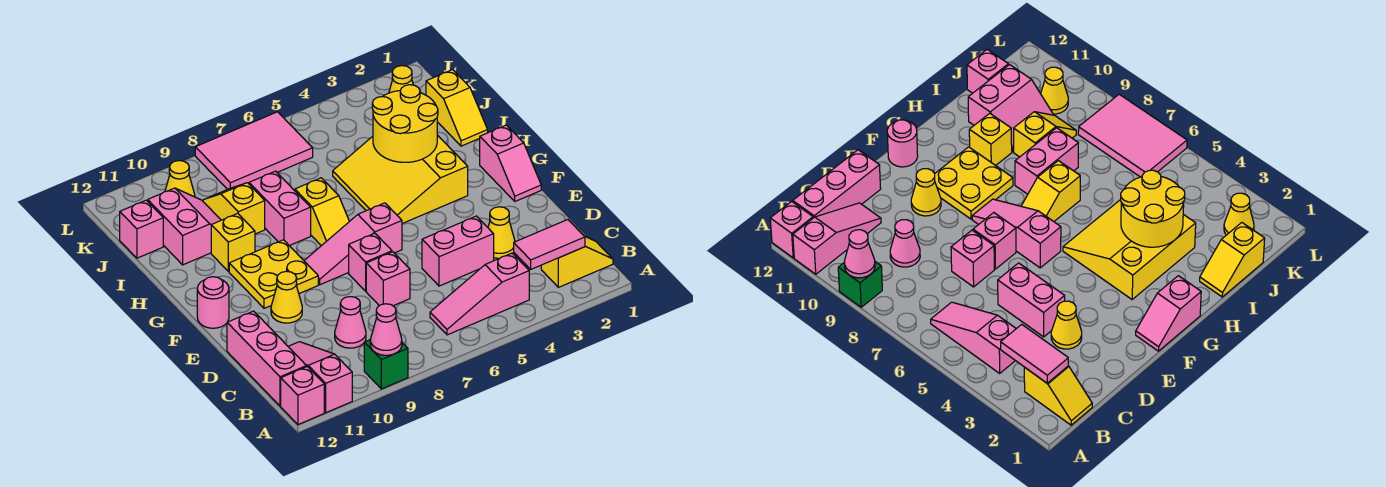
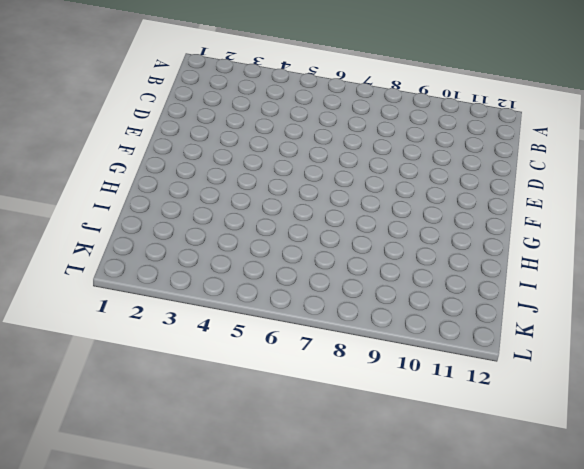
none -> green 1x1 brick [364,340,408,389]
none -> pink 1x3 slope [288,342,352,413]
none -> pink 1x1 brick [281,367,324,425]
none -> yellow 1x2 slope [541,237,613,287]

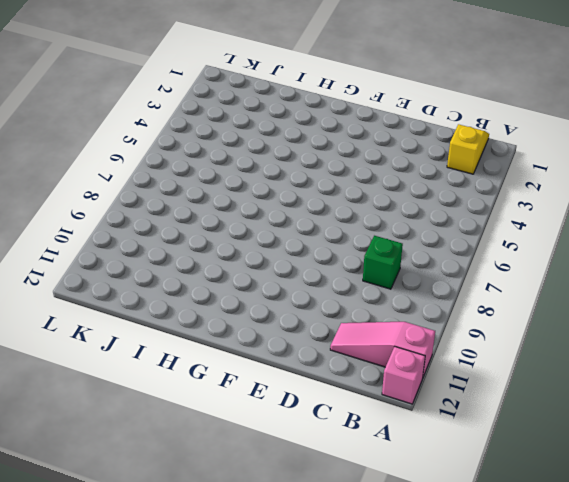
green 1x1 brick [363,236,403,289] -> green 1x1 brick moved to [364,340,408,389]
none -> pink 1x3 slope [430,253,529,335]
none -> pink 1x3 brick [227,311,306,406]
none -> pink 1x1 cone [335,297,366,348]
none -> yellow 1x1 cone [488,207,515,258]

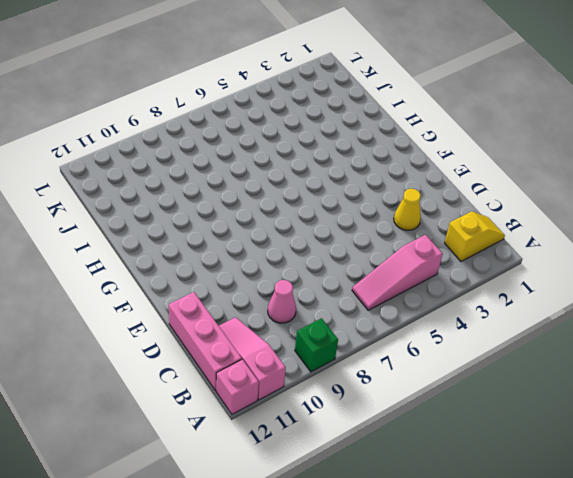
none -> pink 1x2 brick [422,216,494,286]
none -> pink 1x1 brick [366,252,410,306]
none -> pink 1x1 brick [349,233,392,291]
none -> yellow 1x1 cone [271,271,302,323]

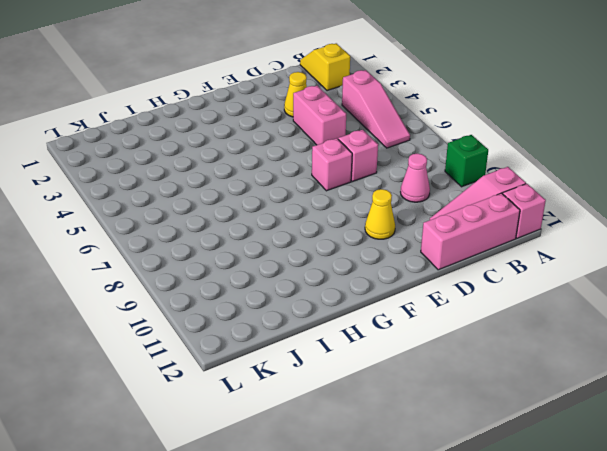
none -> pink 1x2 slope [480,125,541,201]
none -> pink 1x3 slope [304,203,402,285]
none -> yellow 2x2 plate [229,240,318,308]
none -> pink 1x1 round brick [197,277,229,328]

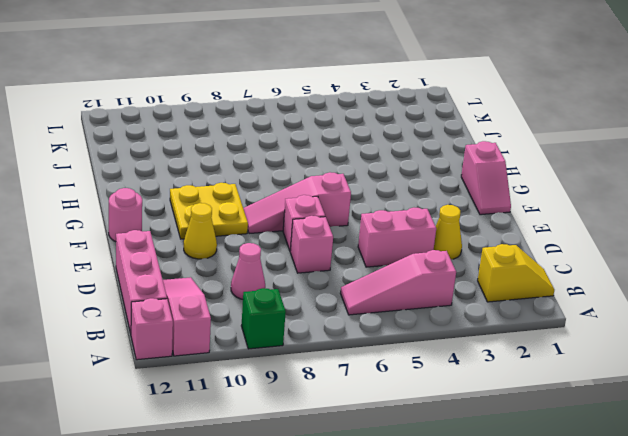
none -> yellow 3x3 slope [333,135,468,224]
none -> yellow 1x2 slope [295,178,350,246]
none -> pink 1x2 brick [249,171,311,246]
none -> yellow 1x1 brick [211,213,255,271]

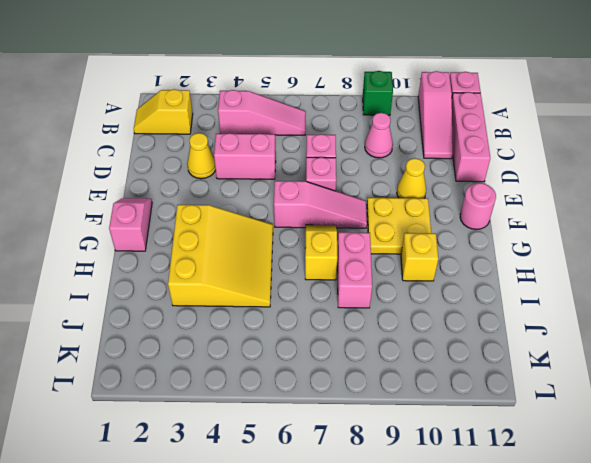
none -> yellow 1x2 slope [426,70,488,146]
none -> yellow 1x2 slope [203,183,265,234]
none -> pink 2x2 slope [148,188,221,265]
none -> pink 1x1 brick [120,200,163,258]

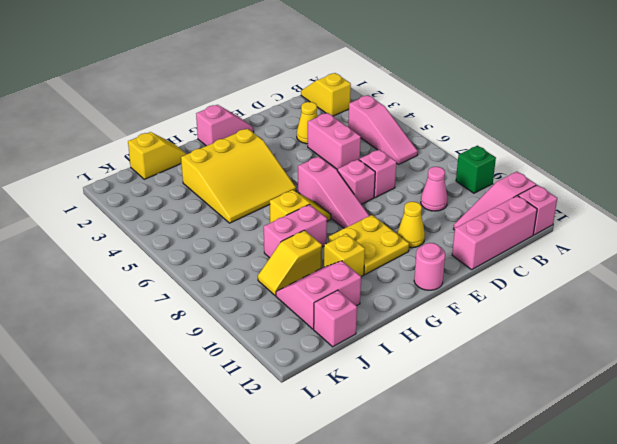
none -> yellow 1x1 cone [389,66,413,93]
none -> pink 2x3 tile [195,112,313,189]
none -> yellow 1x1 cone [165,161,195,197]
none -> pink 1x1 cone [370,304,402,355]

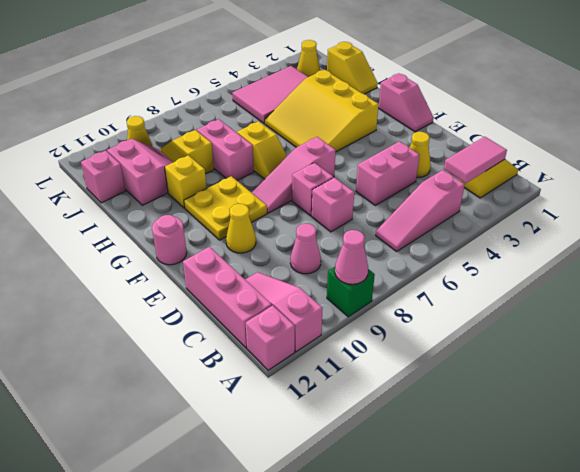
pink 2x3 tile [232,66,308,123] -> pink 2x3 tile moved to [195,112,313,189]
none -> yellow 2x2 round brick [372,85,438,162]

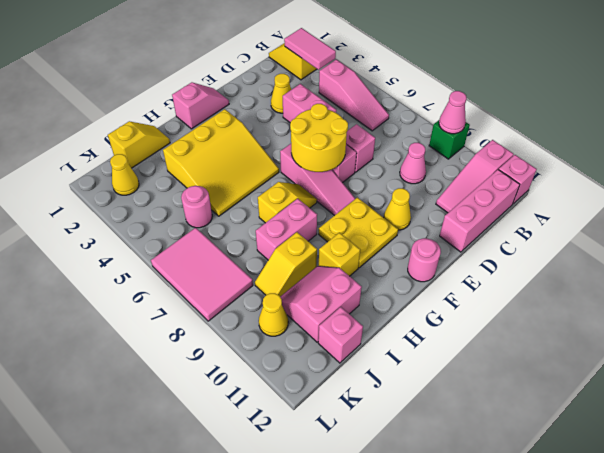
yellow 2x2 round brick [290,104,348,172] -> yellow 2x2 round brick moved to [372,85,438,162]
pink 1x1 round brick [181,186,212,228] -> none

